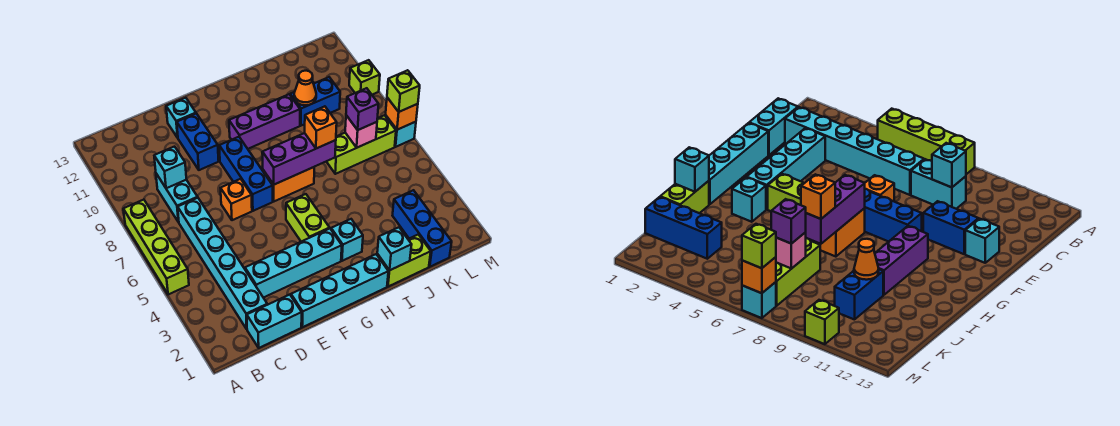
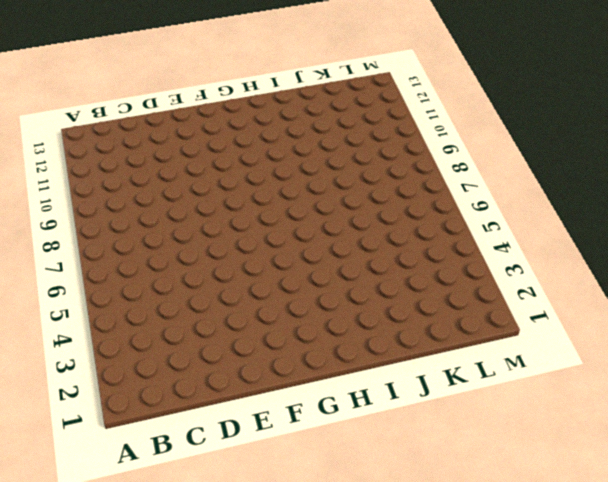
none -> lime 1x4 brick [123,200,189,295]
none -> cyan 1x2 brick [247,295,302,348]
none -> cyan 1x6 brick [178,198,267,329]

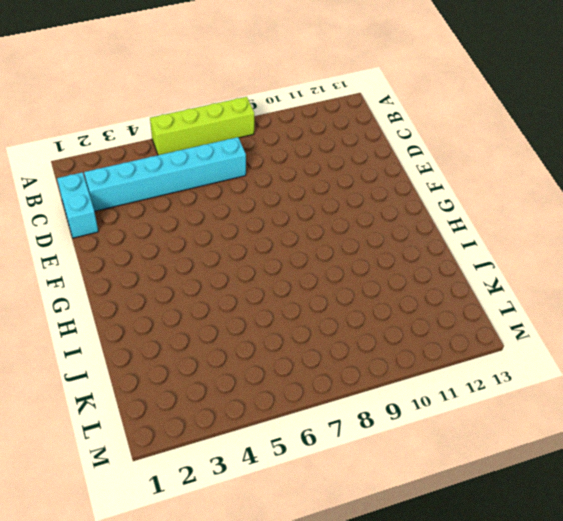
none -> cyan 1x2 brick [156,174,198,222]
none -> cyan 1x4 brick [245,229,342,298]
none -> cyan 1x4 brick [291,254,388,327]

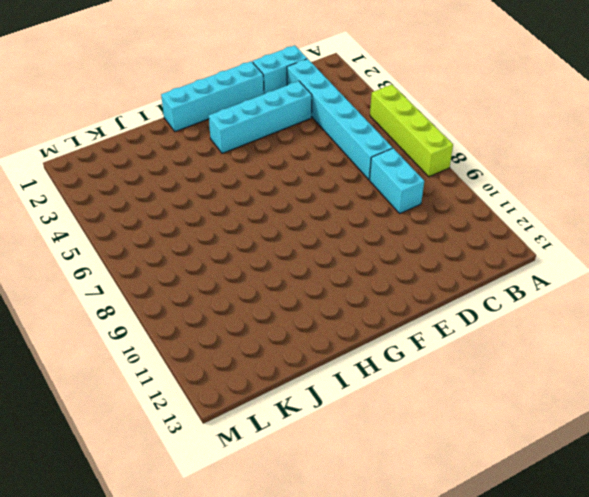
none -> orange 1x1 brick [221,179,252,220]
none -> blue 1x2 brick [177,113,219,170]
none -> cyan 1x1 brick [166,98,196,138]

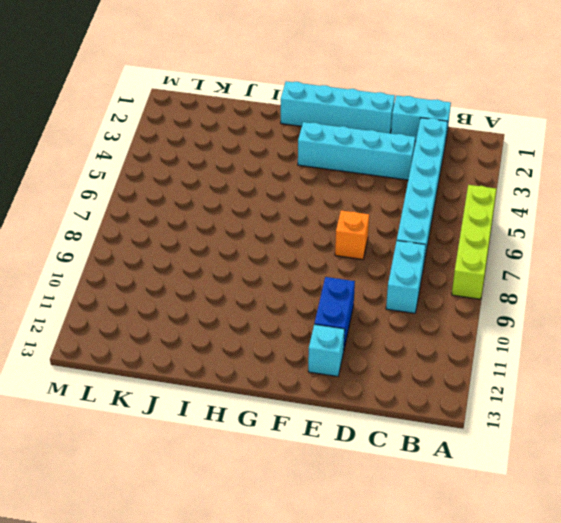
none -> blue 1x3 brick [219,137,273,211]
none -> lime 1x2 brick [286,194,330,242]
none -> orange 1x2 brick [263,167,314,201]

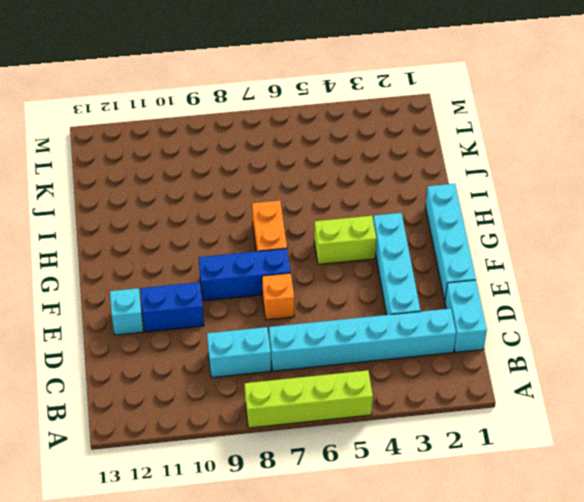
none -> purple 1x3 brick [229,94,300,149]
none -> cyan 1x1 brick [331,219,363,261]
none -> lime 1x2 brick [377,234,431,287]

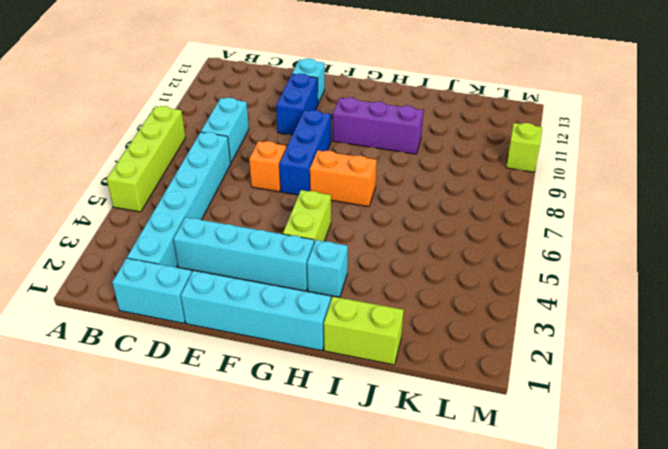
none -> lime 1x3 brick [326,115,396,174]
none -> blue 1x2 brick [290,77,340,126]
none -> blue 1x3 brick [393,190,452,267]

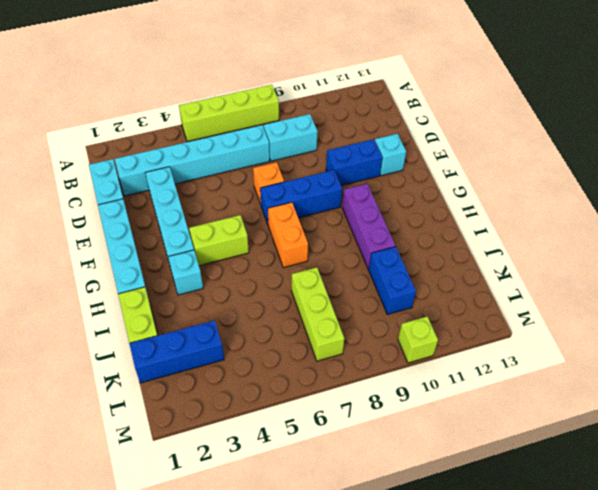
none -> cyan 1x1 brick [385,115,416,147]
none -> cyan 1x1 brick [154,147,186,188]
none -> purple 1x3 brick [262,133,336,184]

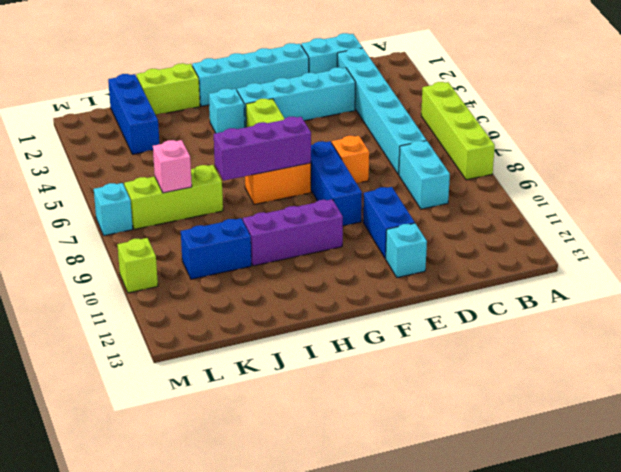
none -> cyan 1x1 brick [154,147,186,188]
none -> cyan 1x1 brick [377,227,412,270]
none -> orange 1x1 cone [294,71,316,105]

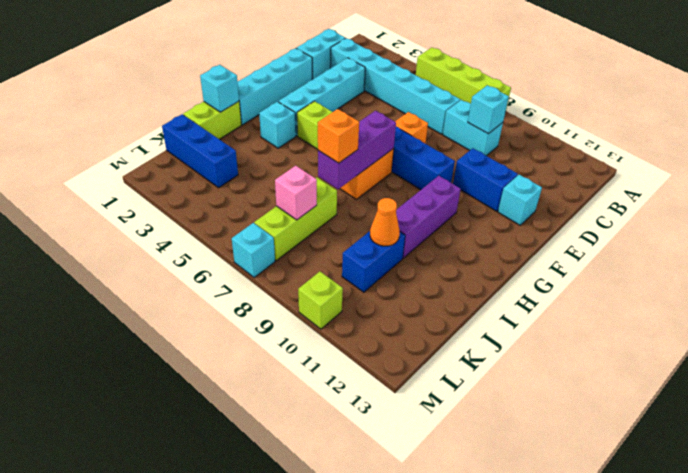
none -> orange 1x1 brick [386,98,418,130]
none -> purple 1x1 brick [346,88,378,130]
none -> lime 1x1 brick [387,70,420,112]

